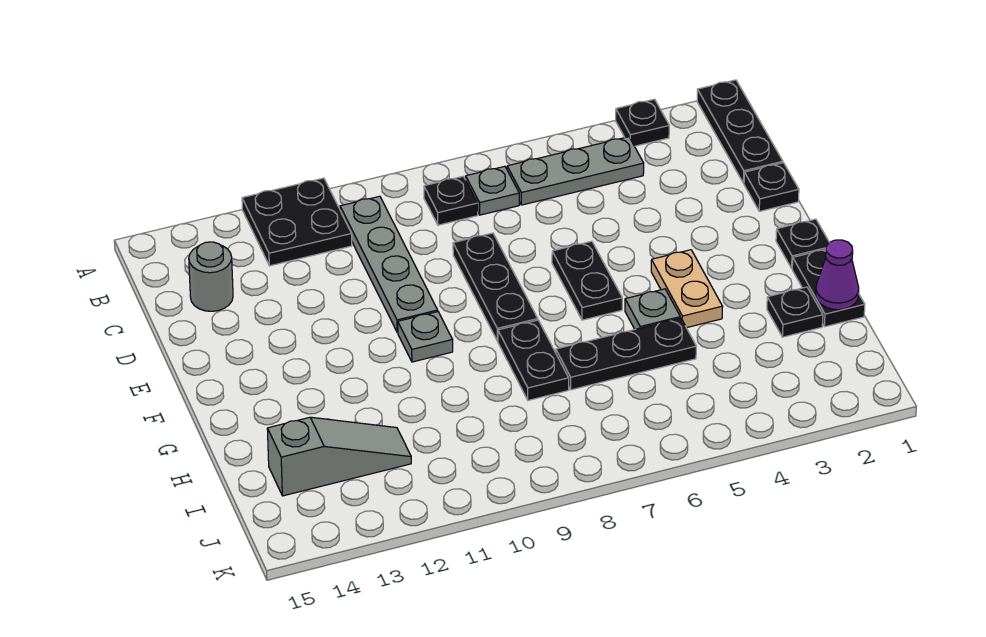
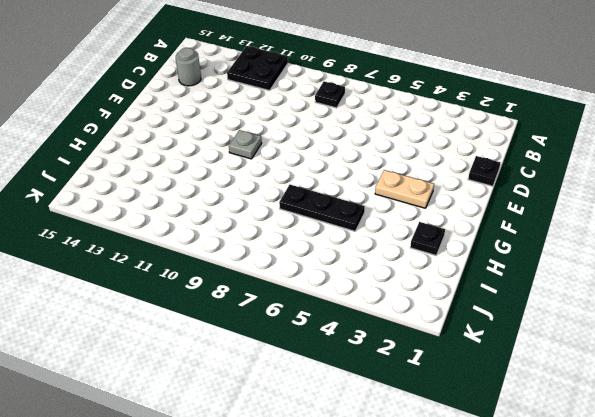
tan 1x2 plate [375,170,434,208] -> tan 1x2 plate turned to [651,250,723,328]
none -> black 1x3 plate [697,80,783,183]
none -> black 1x1 plate [616,99,669,146]
none -> grey 1x3 plate [507,137,644,205]

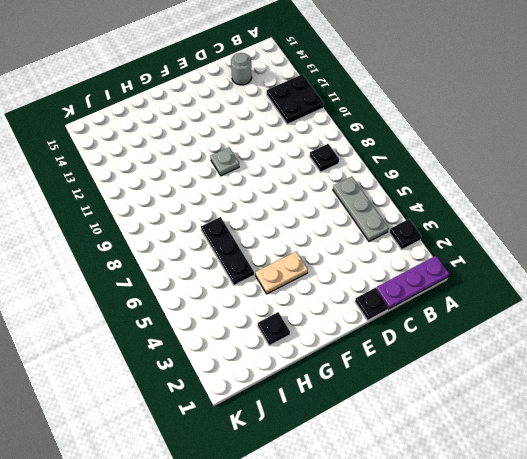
purple 1x3 plate [376,256,449,309] -> black 1x3 plate [697,80,783,183]
none -> grey 1x1 plate [466,166,519,215]
none -> grey 1x4 plate [340,196,438,332]
none -> black 1x3 plate [453,233,538,341]

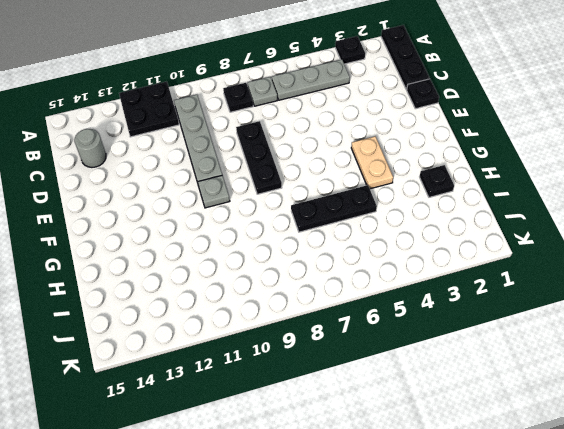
none -> black 1x2 plate [552,241,622,320]
none -> black 1x1 plate [776,219,829,268]
none -> black 1x2 plate [792,249,865,327]

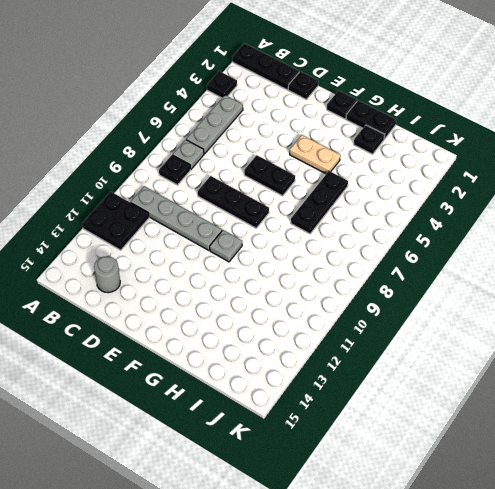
none -> grey 1x1 plate [625,289,680,329]
none -> black 1x2 plate [498,320,569,400]
none -> grey 1x3 slope [267,417,411,496]

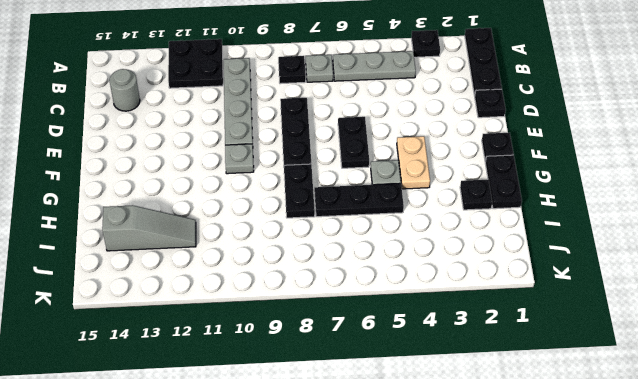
none -> purple 1x1 cone [816,240,859,310]

